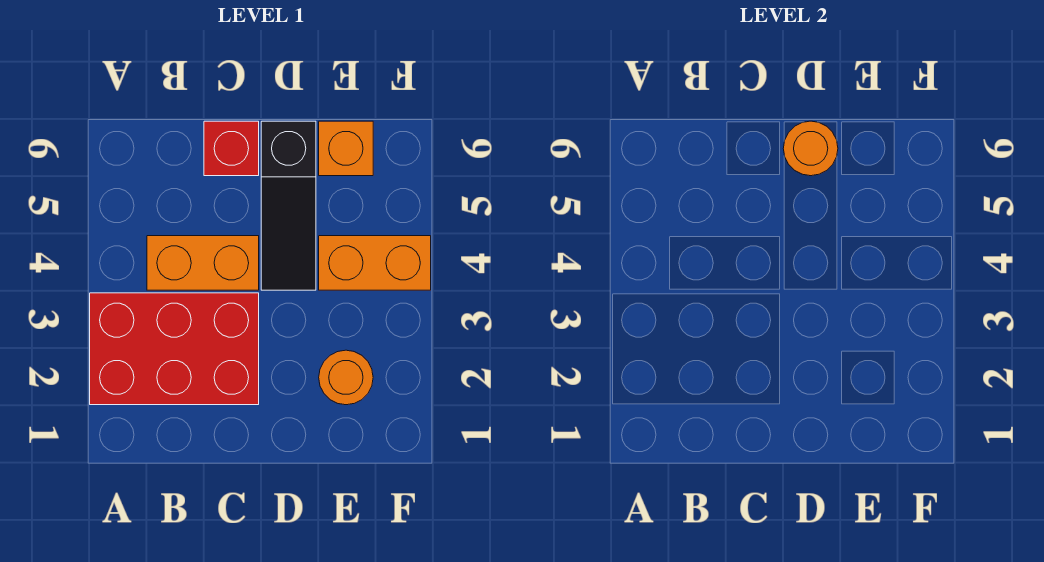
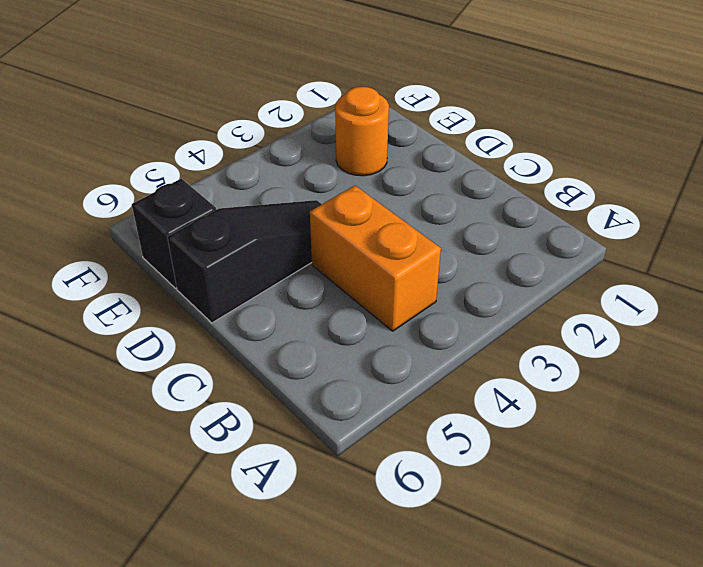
black 1x1 brick [132,179,216,288] -> orange 1x1 brick [319,121,373,176]
none -> red 2x3 brick [90,293,259,405]
none -> red 1x1 brick [204,121,259,176]

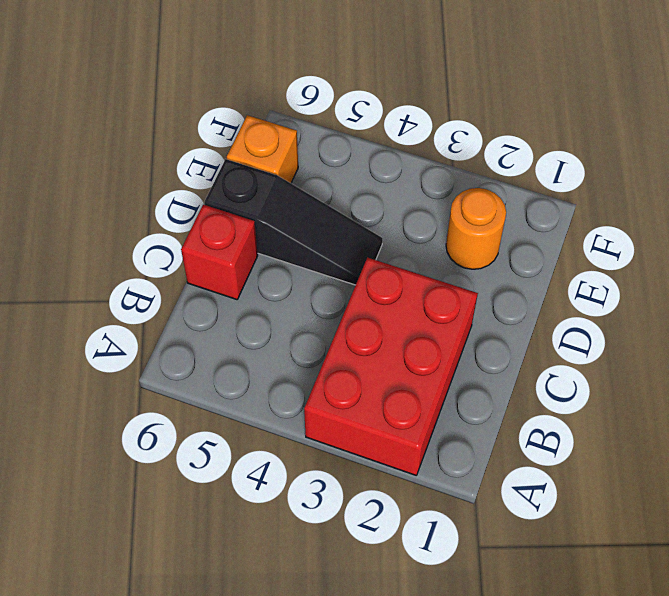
none -> orange 1x2 brick [147,236,259,290]
none -> orange 1x2 brick [319,236,431,290]

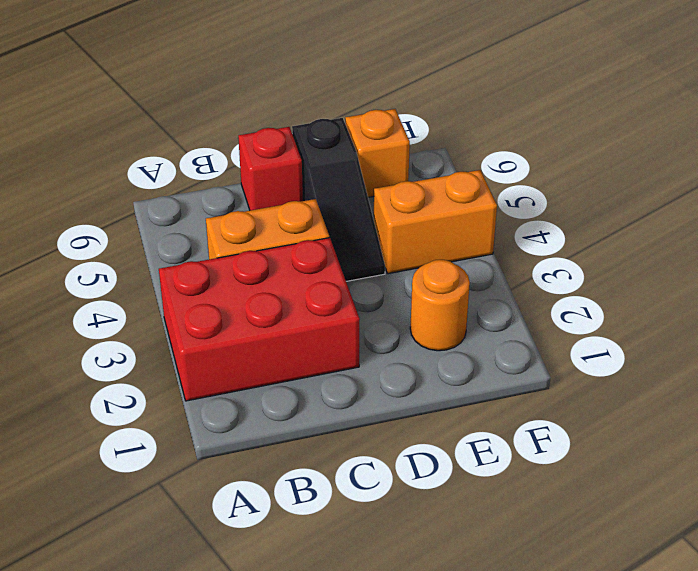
none -> orange 1x1 round brick [783,121,838,176]

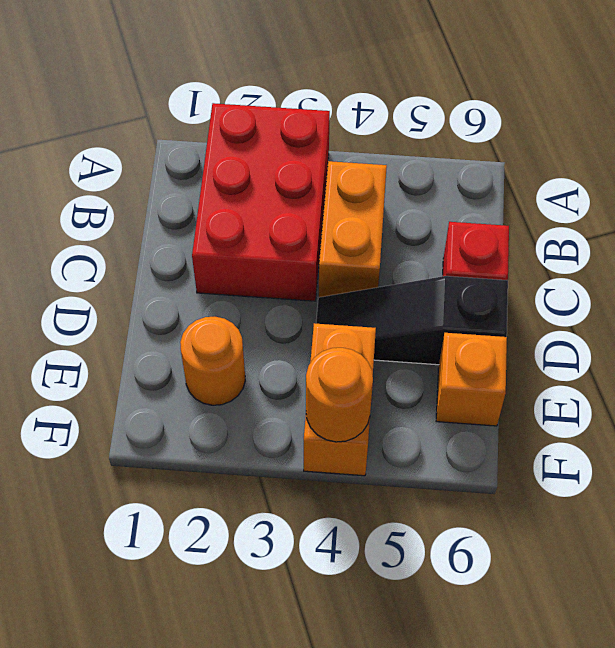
orange 1x1 round brick [306,348,373,442] -> orange 1x1 round brick moved to [783,121,838,176]

